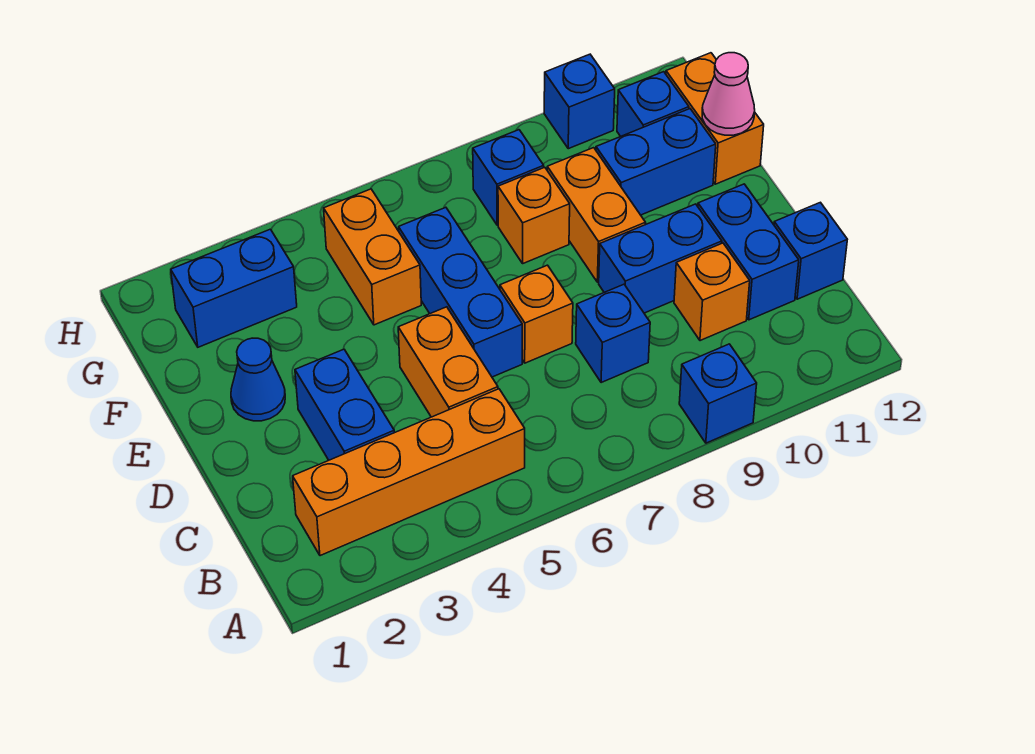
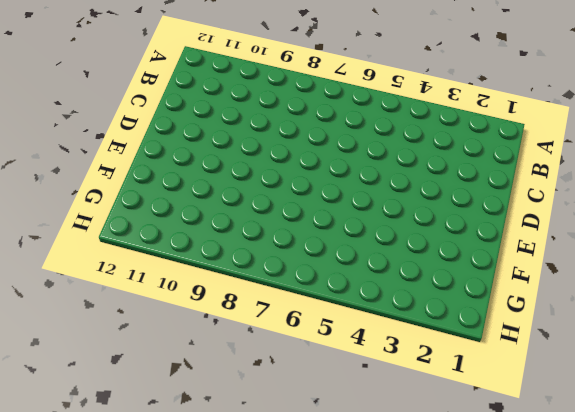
none -> blue 1x1 brick [679,344,757,443]
none -> orange 1x4 brick [293,389,525,556]
none -> blue 1x2 brick [295,349,394,460]

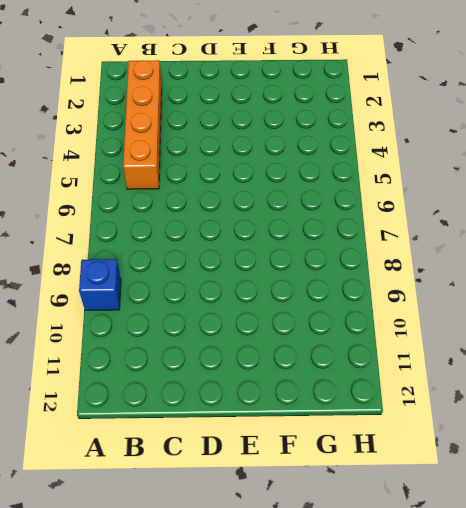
none -> blue 1x2 brick [295,349,394,460]
none -> orange 1x2 brick [398,307,498,417]
none -> blue 1x1 brick [576,284,650,383]

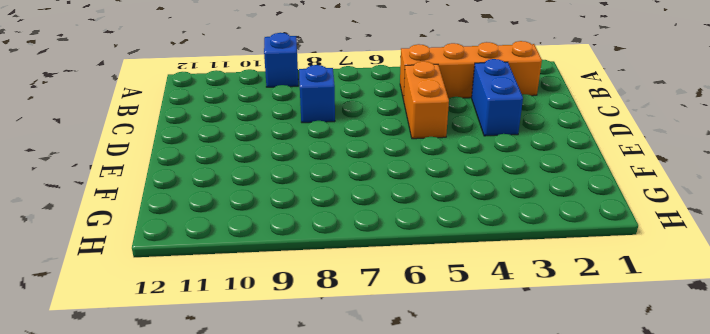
none -> orange 1x1 brick [674,243,750,341]
none -> blue 1x2 brick [698,184,799,320]
none -> blue 1x1 brick [774,202,847,299]

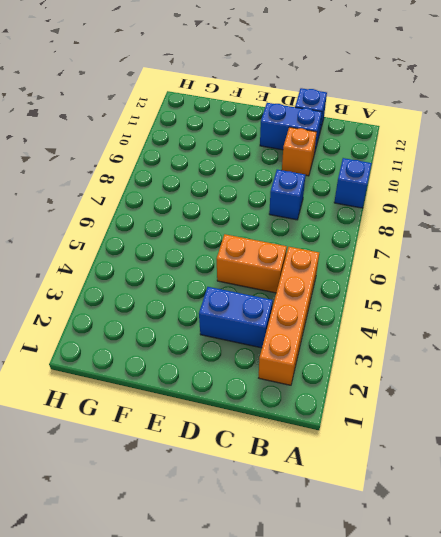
none -> blue 1x3 brick [399,207,522,377]
none -> orange 1x1 brick [500,265,573,363]
none -> blue 1x2 brick [599,204,722,313]

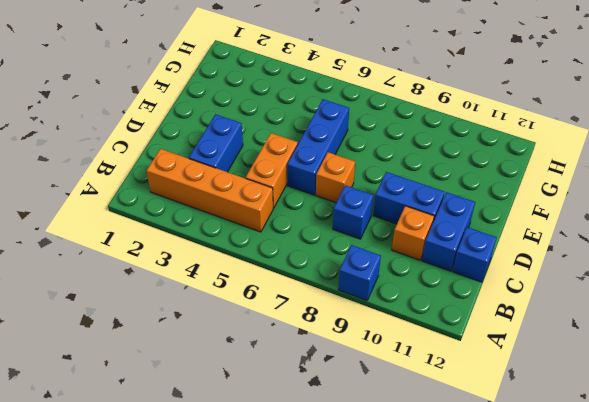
none -> blue 1x1 cone [231,338,285,421]
none -> orange 1x2 brick [547,148,646,282]
none -> orange 1x2 brick [324,189,421,325]

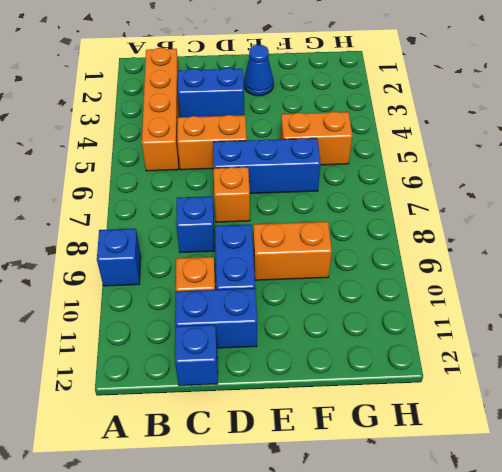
none -> orange 1x1 brick [498,167,570,263]
none -> blue 1x2 brick [596,109,716,215]
none -> orange 1x2 brick [666,53,764,184]

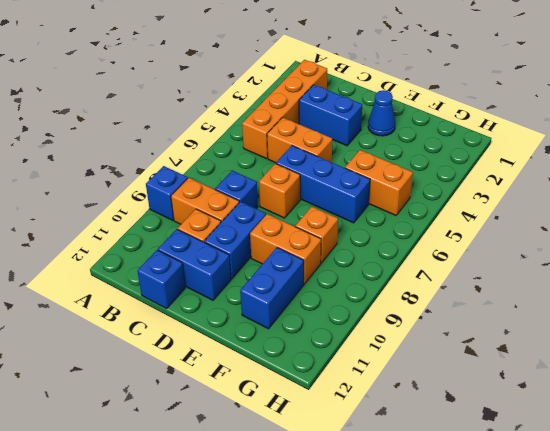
orange 1x2 brick [171,178,239,224] -> orange 1x2 brick moved to [666,53,764,184]
none -> blue 1x2 brick [171,229,297,347]
none -> blue 1x1 brick [473,130,544,225]
none -> blue 1x1 brick [617,72,689,136]

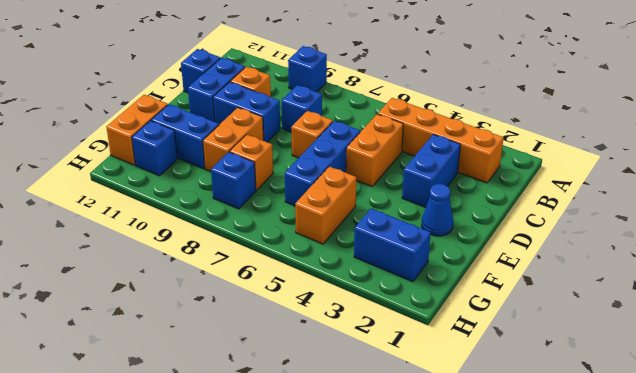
none -> blue 1x1 brick [544,54,615,149]
none -> pink 1x1 cone [702,53,755,135]

